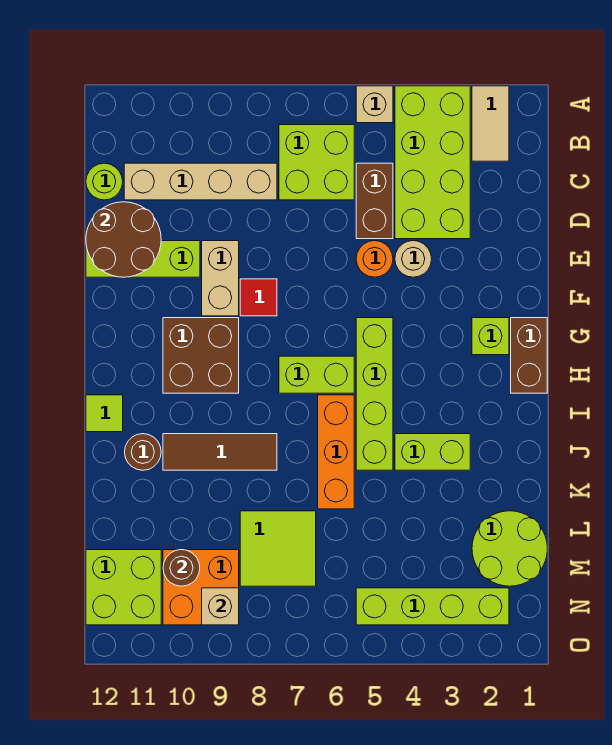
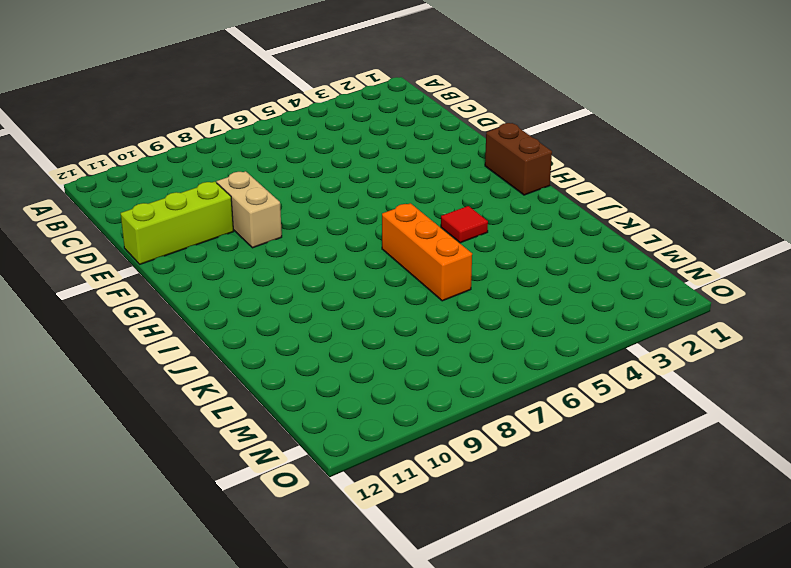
red 1x1 tile [441,206,488,243] -> red 1x1 tile moved to [240,279,277,316]
none -> tan 1x2 tile [472,86,509,161]
none -> lime 2x4 brick [395,86,470,239]
none -> tan 1x1 brick [356,86,393,123]
none -> lime 2x2 brick [279,125,354,200]

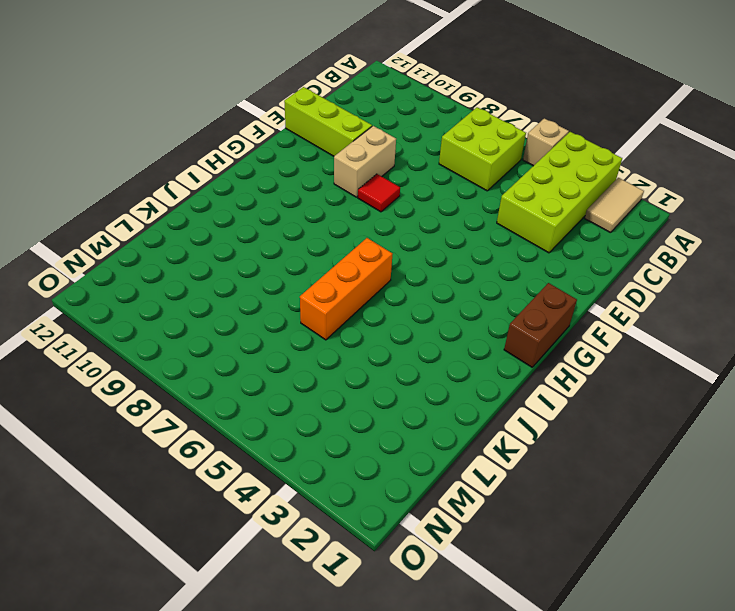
none -> brown 1x2 brick [356,163,393,239]
none -> tan 1x4 brick [124,163,277,200]
none -> lime 1x1 round brick [86,163,123,200]
none -> tan 1x1 round brick [395,241,432,277]

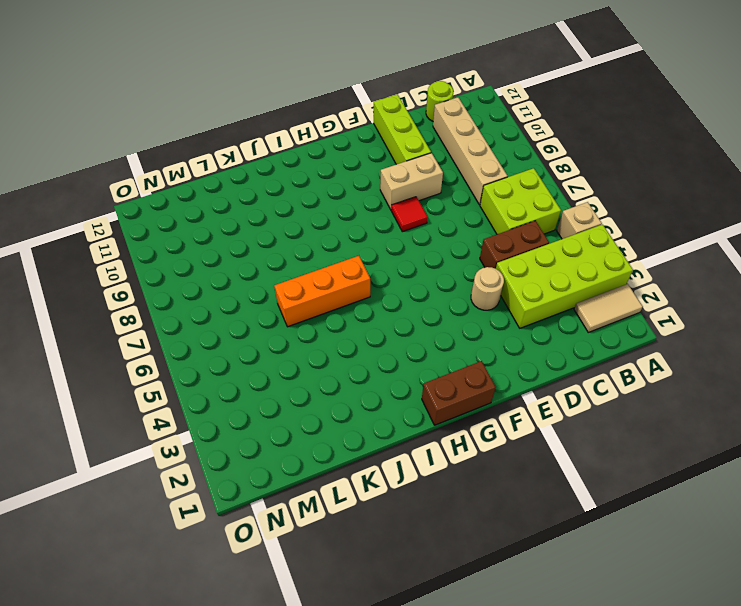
none -> orange 1x1 round brick [356,241,393,277]
none -> lime 1x1 brick [472,318,509,355]
none -> lime 1x4 brick [356,318,393,470]
none -> brown 2x2 brick [163,318,239,393]

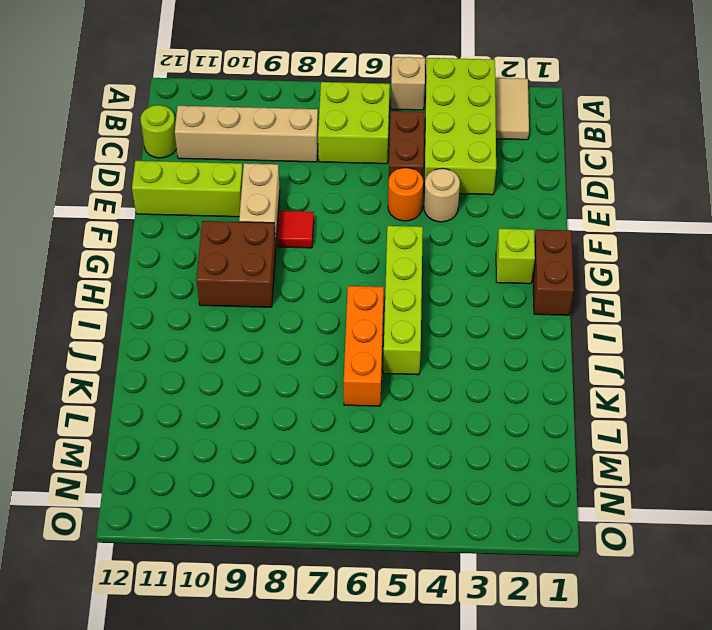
none -> lime 1x2 brick [279,356,354,393]
none -> lime 1x1 tile [86,395,123,432]
none -> lime 1x2 brick [395,434,470,470]
none -> brown 1x3 tile [163,434,277,470]

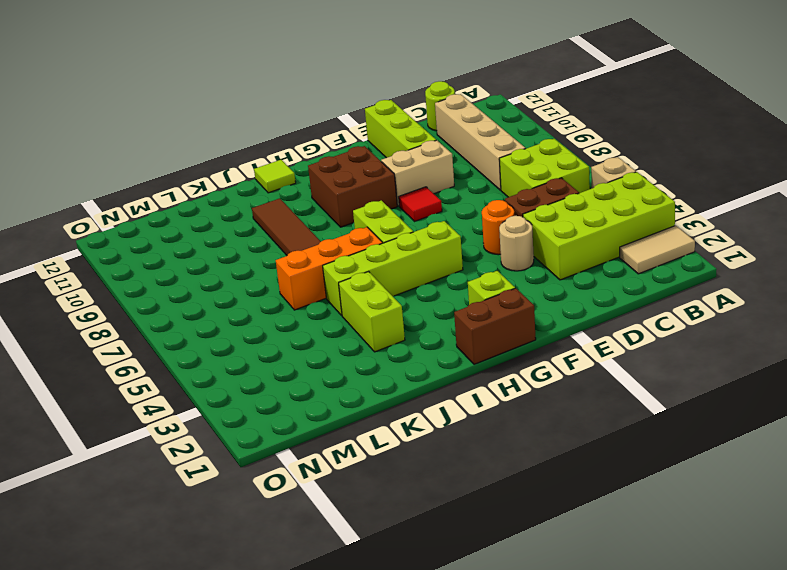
none -> brown 1x1 round brick [125,434,161,470]
none -> lime 2x2 round brick [472,511,547,586]
none -> lime 2x2 tile [240,511,316,586]
none -> orange 2x2 brick [163,550,239,625]

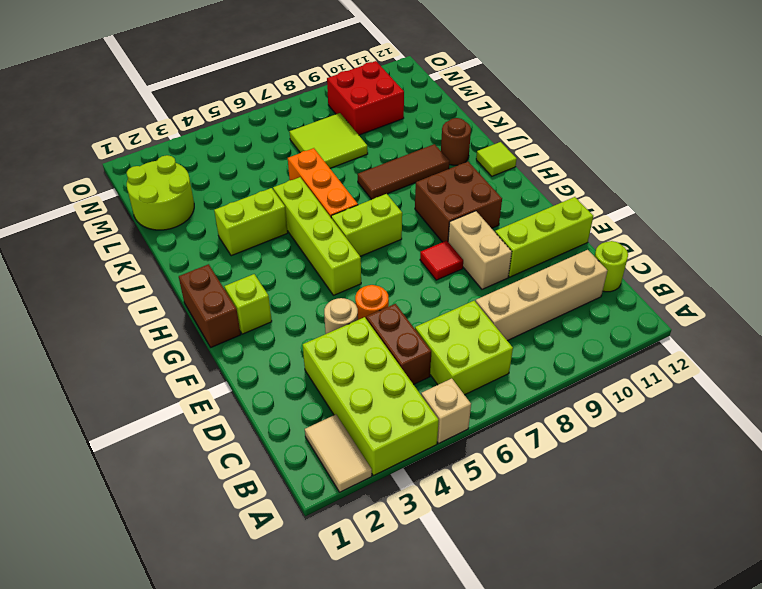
red 2x2 brick [327,61,404,135] -> orange 2x2 brick [163,550,239,625]
none -> lime 2x2 brick [86,550,161,625]
none -> lime 1x4 brick [356,588,509,625]
none -> brown 2x2 round brick [86,202,161,277]
none -> brown 1x1 round brick [163,550,200,586]

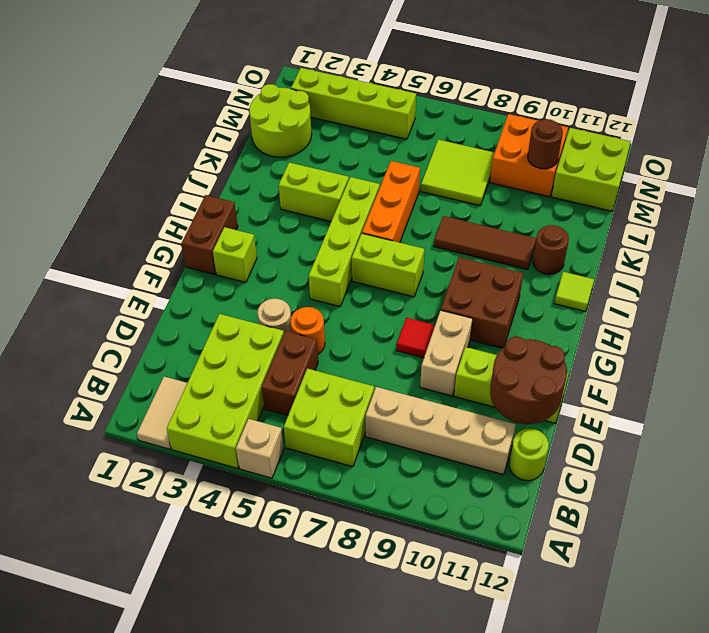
none -> tan 1x1 brick [202,588,239,625]

